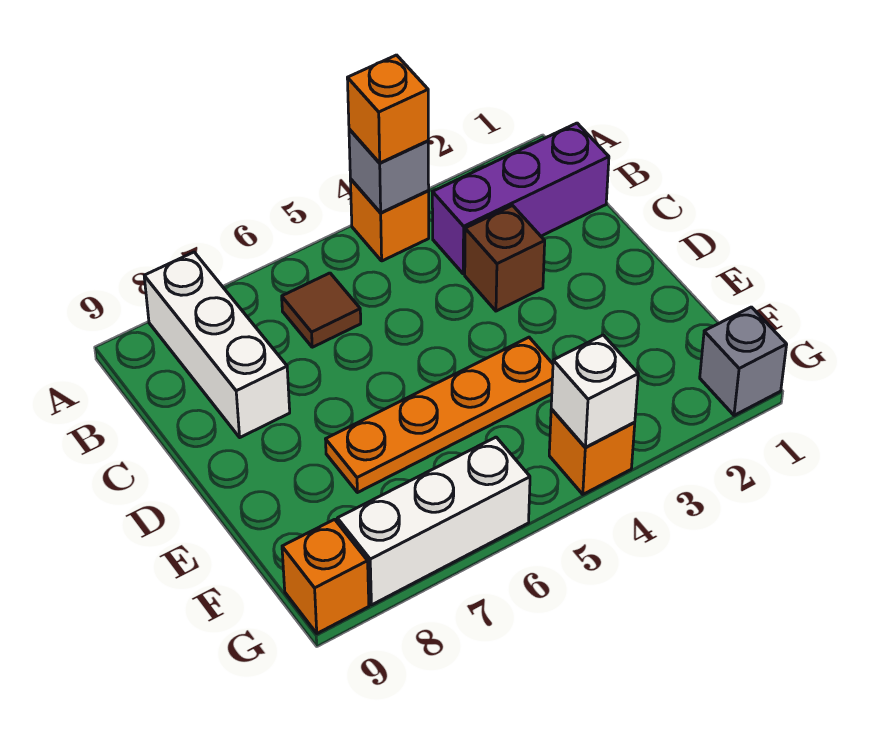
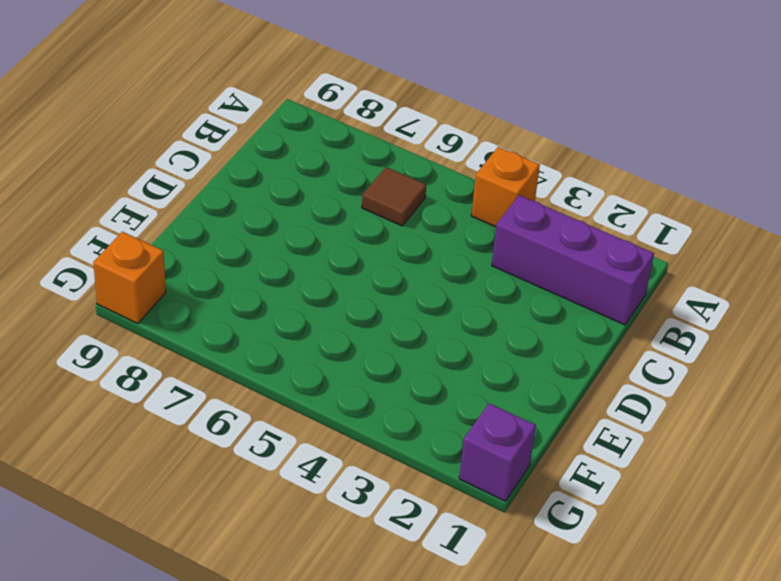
purple 1x1 brick [459,403,536,501] -> grey 1x1 brick [700,307,787,415]
none -> white 1x3 brick [144,252,290,437]
none -> brown 1x1 brick [465,206,545,311]
none -> orange 1x4 plate [326,337,553,493]

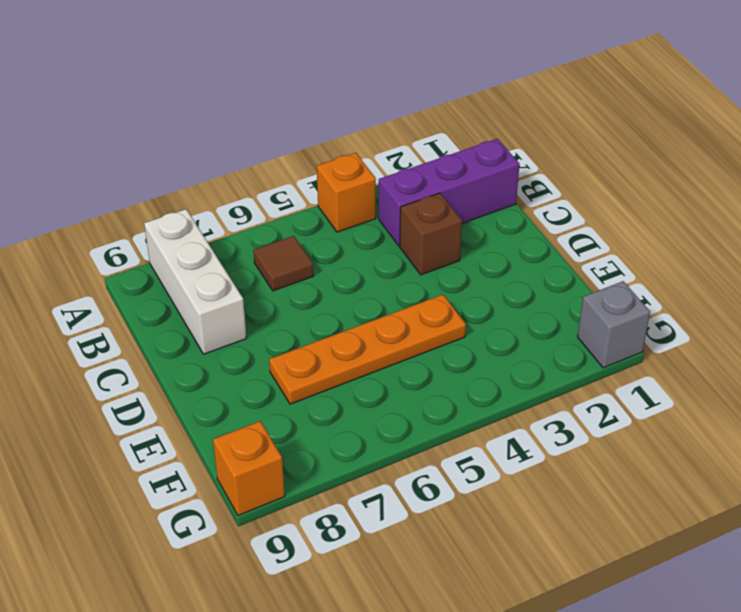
none -> orange 1x1 brick [549,409,635,494]
none -> white 1x3 brick [337,437,530,605]
none -> grey 1x1 brick [349,129,429,213]

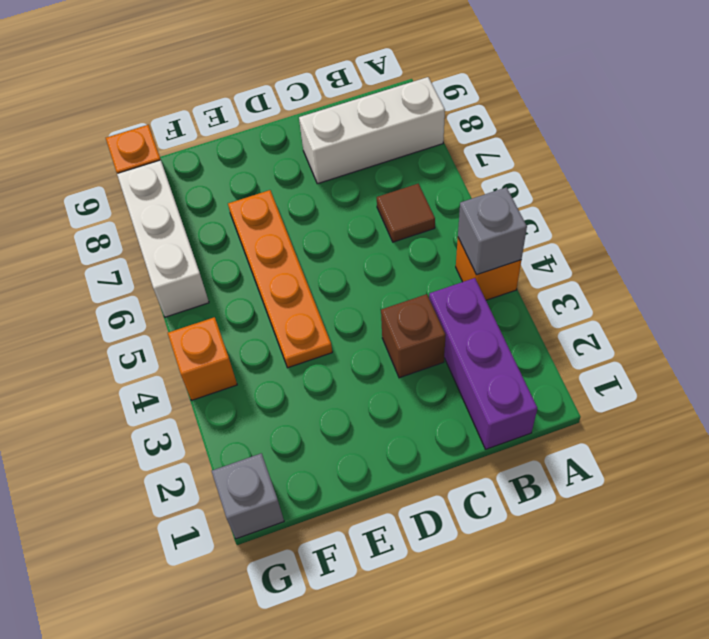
none -> white 1x1 brick [551,335,638,447]
none -> orange 1x1 brick [347,55,428,163]

